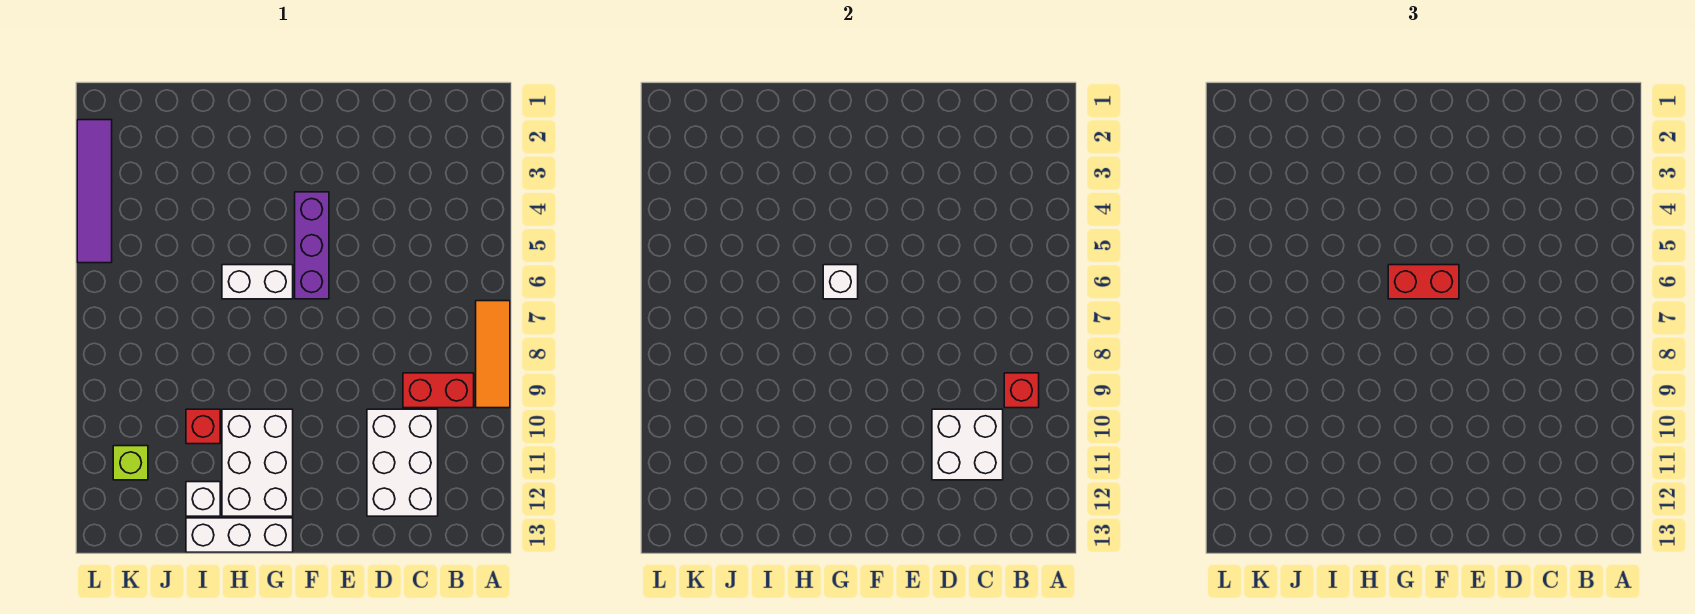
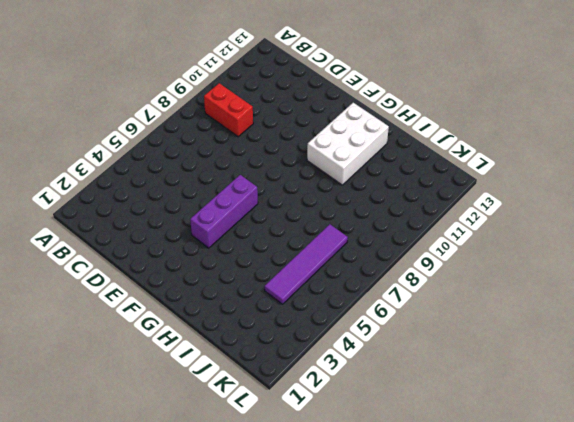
purple 1x4 tile [265,224,348,304] -> purple 1x4 tile moved to [77,120,112,263]
none -> orange 1x3 tile [476,301,510,408]
none -> white 2x3 brick [367,409,438,516]
none -> white 1x2 brick [222,265,293,299]

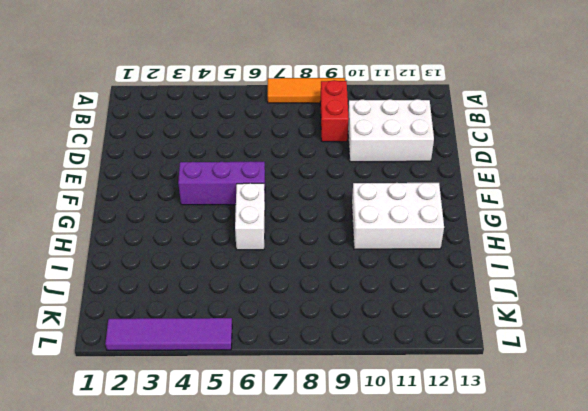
none -> white 1x3 brick [186,518,293,552]
none -> red 1x1 brick [186,409,220,444]
none -> white 1x1 brick [186,482,220,516]

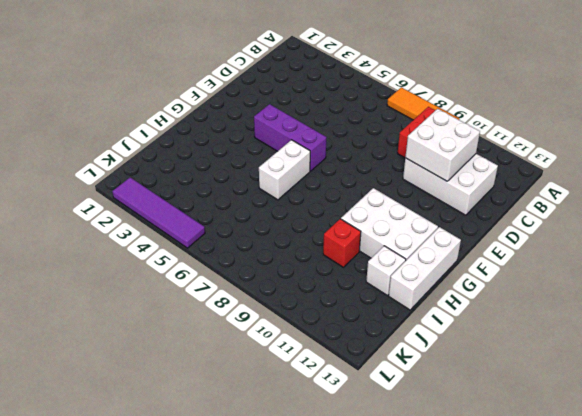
none -> lime 1x1 brick [113,446,148,480]
none -> red 1x1 brick [1004,373,1039,408]
none -> white 1x1 brick [823,265,858,299]

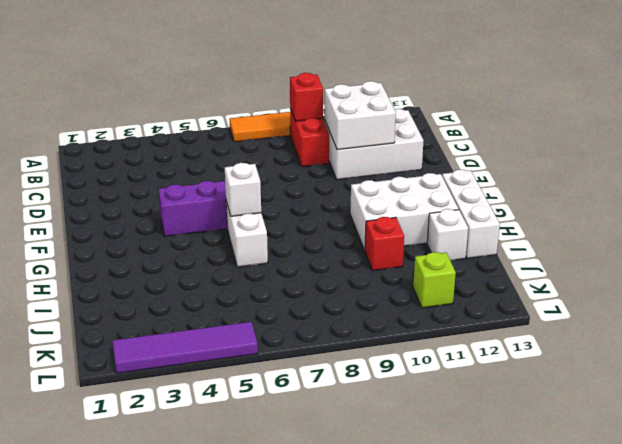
none -> red 1x2 brick [1388,265,1459,299]

